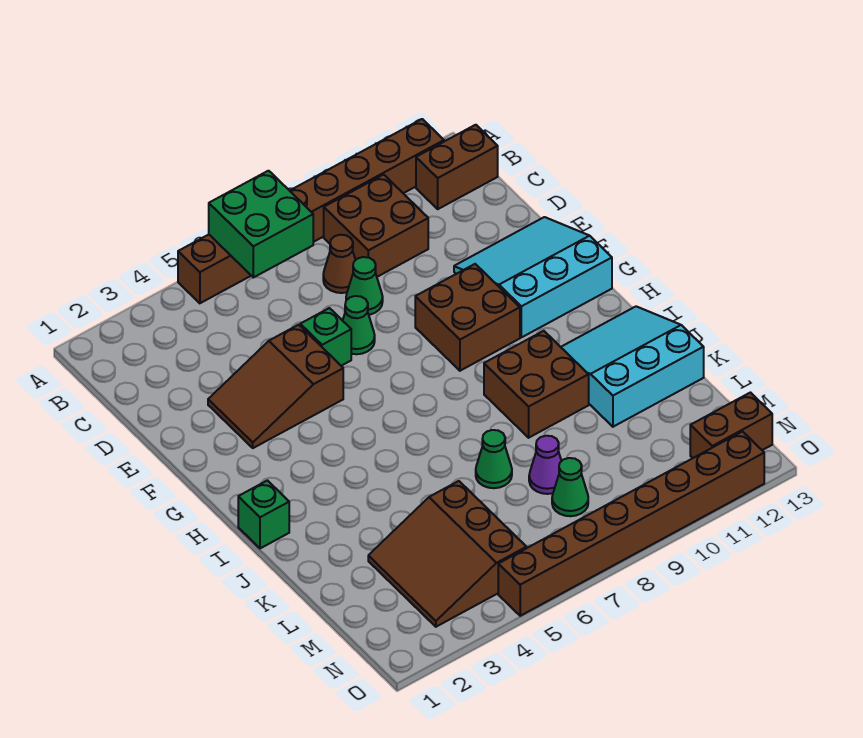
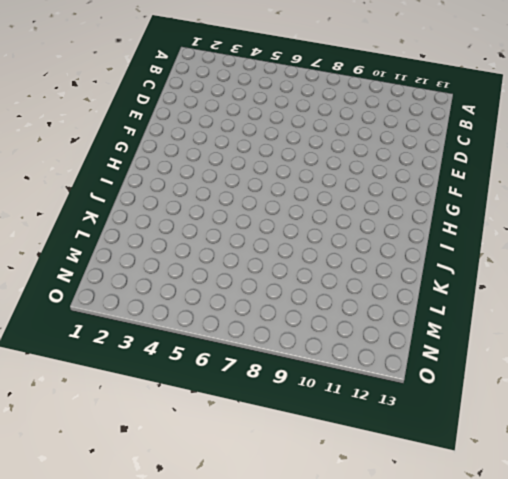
none -> brown 1x8 brick [178,119,444,303]
none -> brown 2x2 brick [324,175,428,277]
none -> brown 1x2 brick [416,125,498,209]

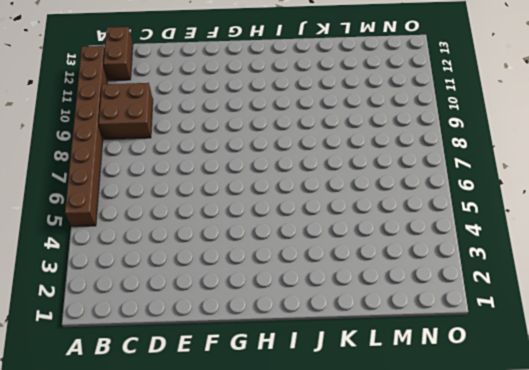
none -> brown 1x1 cone [323,235,355,293]
none -> green 1x1 cone [346,257,383,315]
none -> brown 2x3 slope [208,325,343,448]

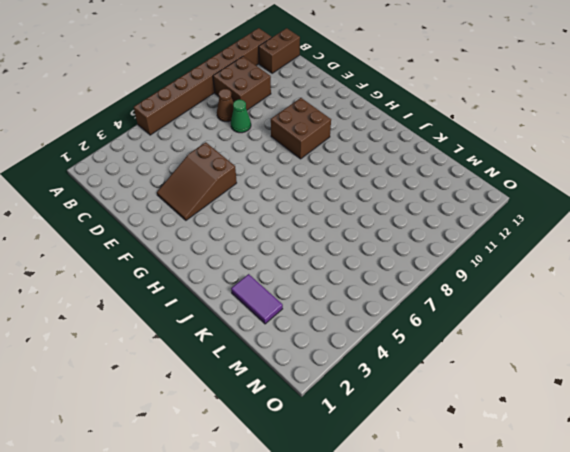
purple 1x2 tile [231,274,283,324] -> none
none -> green 1x1 brick [300,308,351,366]
none -> green 1x1 cone [343,296,375,354]
none -> cyan 3x3 slope [454,217,612,337]

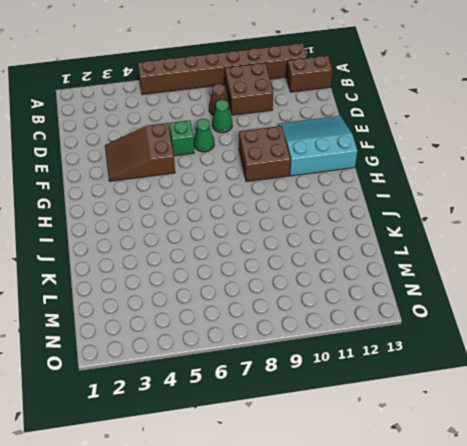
none -> green 1x1 brick [238,481,289,548]
none -> brown 2x2 brick [484,331,589,438]
none -> cyan 3x3 slope [561,306,704,427]

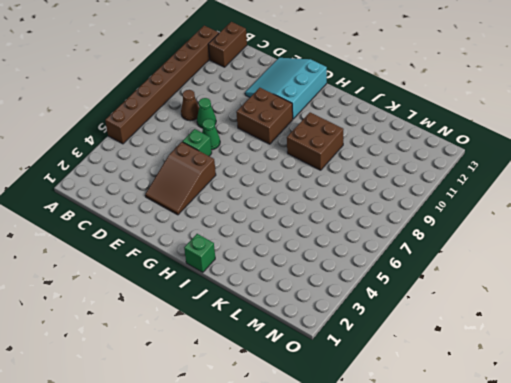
none -> brown 2x2 brick [324,175,428,277]
none -> cyan 3x3 slope [561,306,704,427]
none -> green 1x1 cone [476,430,512,488]

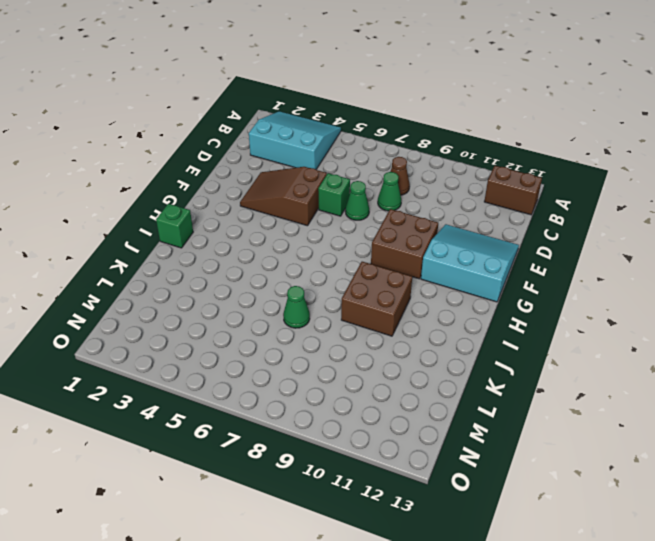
cyan 3x3 slope [249,111,341,169] -> cyan 3x3 slope moved to [561,306,704,427]
none -> brown 1x8 brick [178,119,444,303]
none -> brown 2x2 brick [324,175,428,277]
none -> brown 3x3 slope [368,481,527,627]

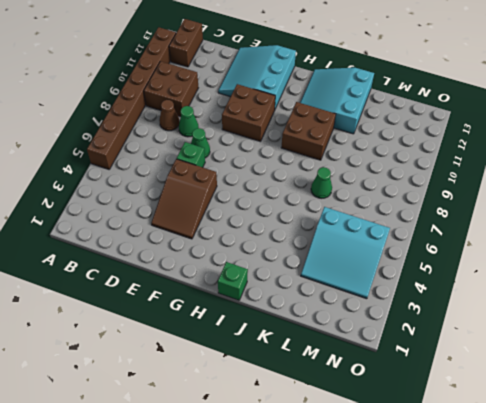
cyan 3x3 slope [301,207,390,299] -> brown 3x3 slope [368,481,527,627]
none -> purple 1x1 cone [529,436,561,494]
none -> green 1x1 cone [552,458,588,516]
none -> brown 1x2 brick [690,393,772,458]

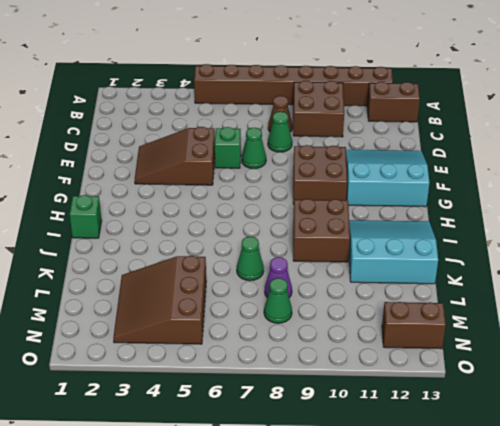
none -> brown 1x8 brick [498,432,764,616]
none -> green 2x2 brick [209,171,313,277]

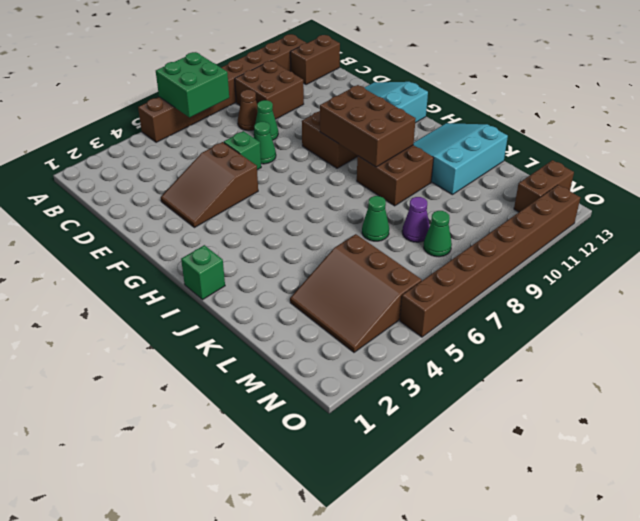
brown 2x3 brick [320,85,416,167] -> none

